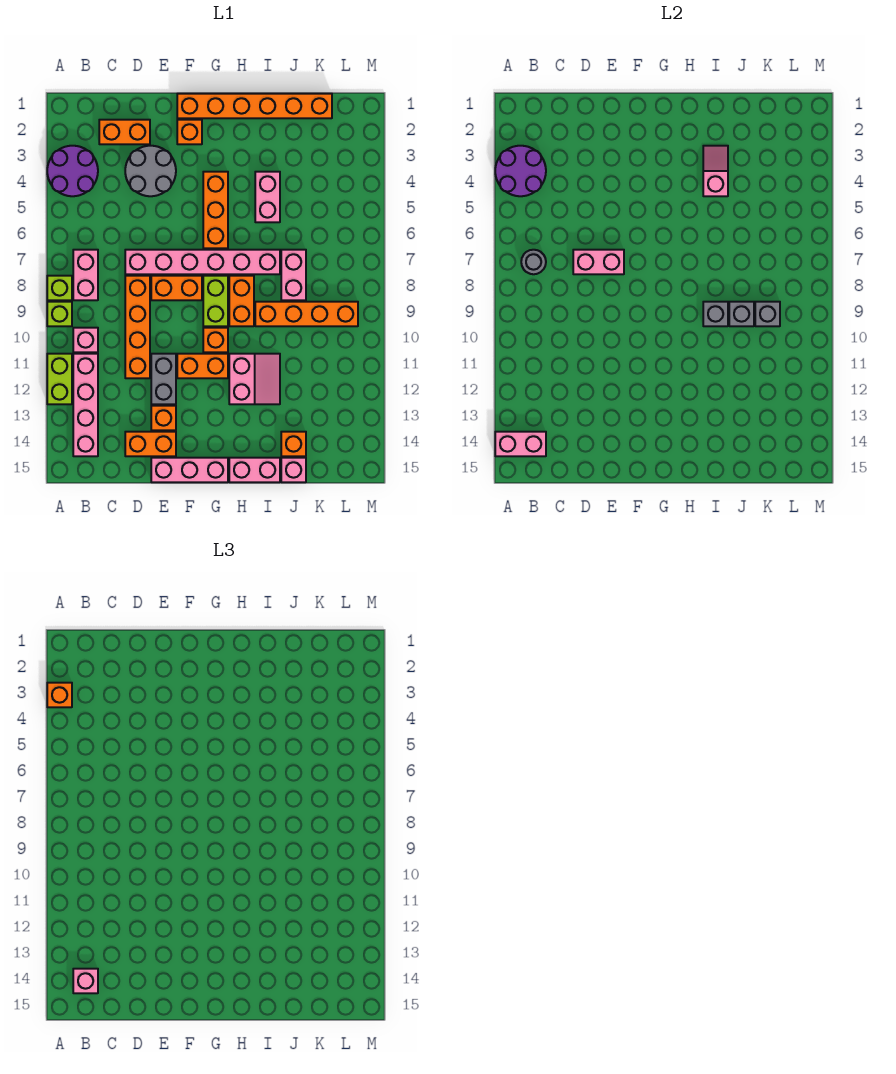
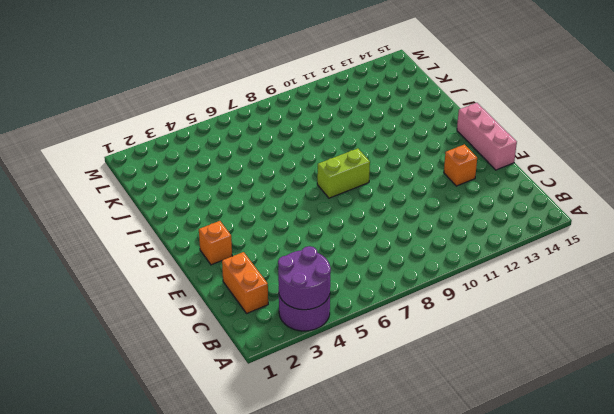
none -> lime 1x1 brick [47,276,72,300]
none -> lime 1x1 brick [47,302,72,326]
none -> lime 1x2 brick [47,354,72,404]
none -> pink 1x2 brick [73,250,98,300]

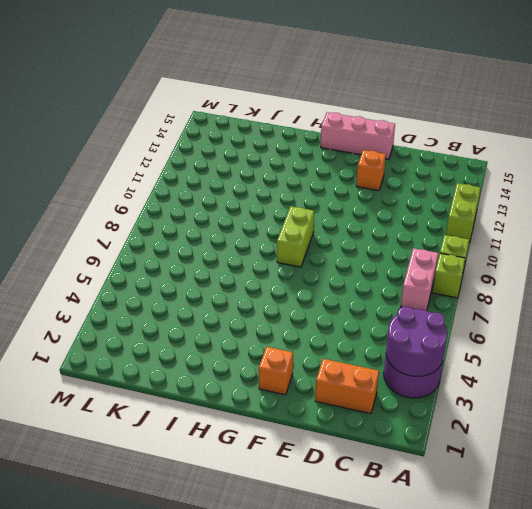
none -> pink 1x1 brick [73,328,98,352]
none -> pink 1x4 brick [73,354,98,456]
none -> grey 2x2 round brick [125,146,176,196]
none -> pink 1x6 brick [125,250,280,274]

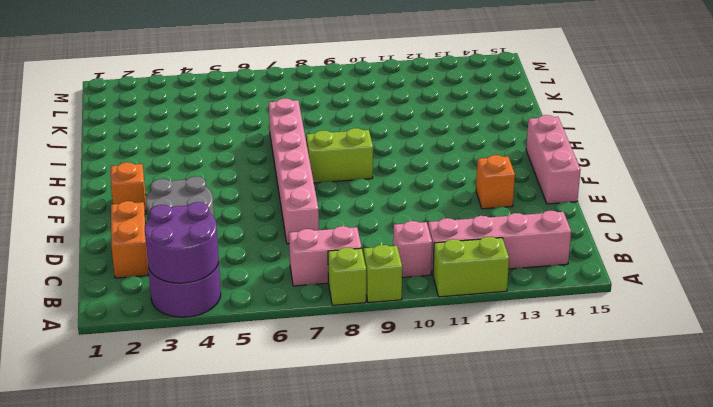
none -> orange 1x4 brick [125,276,150,378]
none -> orange 1x2 brick [125,432,176,456]
none -> orange 1x2 brick [151,276,202,300]
none -> grey 1x2 brick [151,354,176,404]

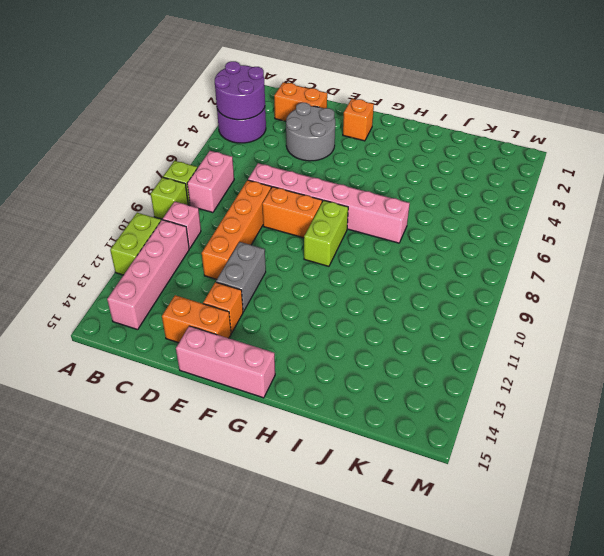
none -> orange 1x6 brick [177,94,332,118]
none -> orange 1x2 brick [177,354,228,378]
none -> orange 1x3 brick [203,172,228,248]
none -> orange 1x1 brick [203,328,228,352]

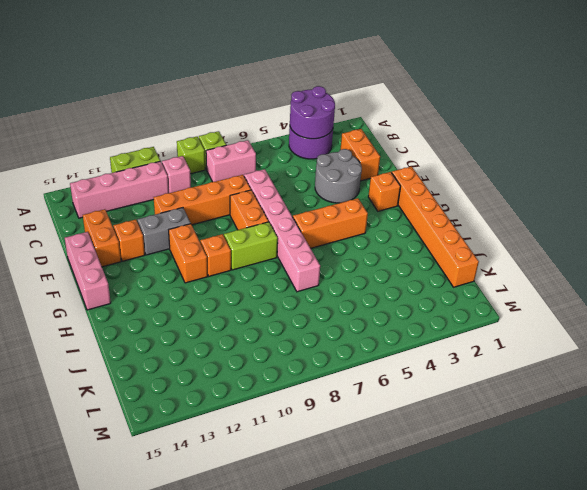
none -> orange 1x2 brick [229,276,254,326]
none -> pink 2x2 slope [229,354,280,404]
none -> pink 1x2 brick [229,458,280,482]
none -> pink 1x2 brick [255,172,280,222]

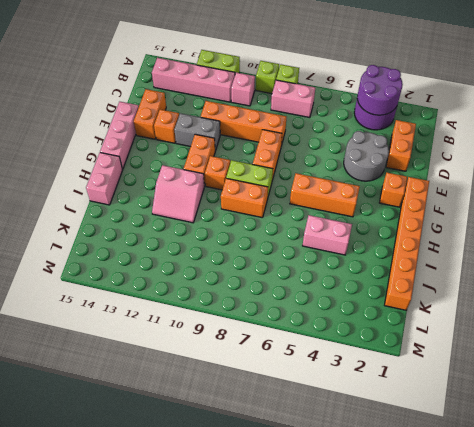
none -> pink 1x6 brick [125,250,280,274]
none -> orange 1x4 brick [255,302,358,326]
none -> pink 1x2 brick [281,250,306,300]
none -> orange 1x1 brick [281,432,306,456]

